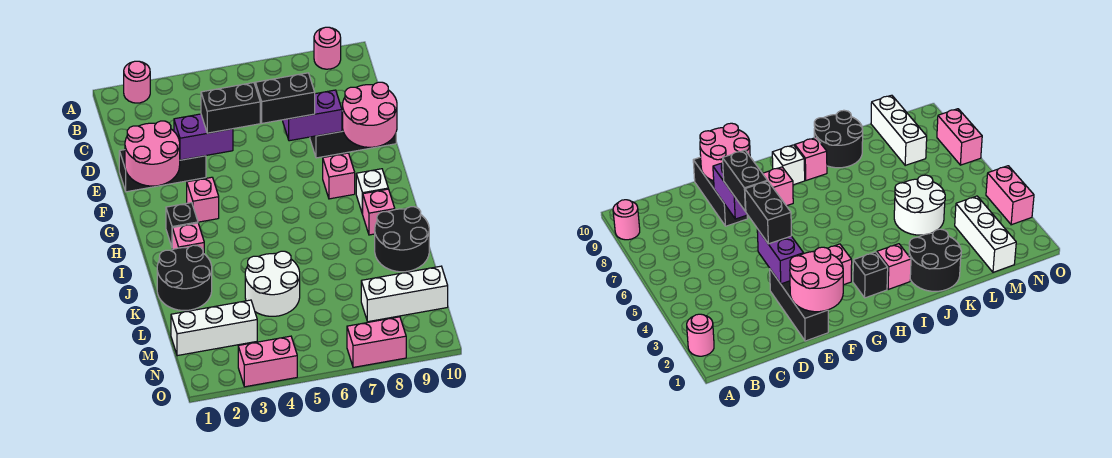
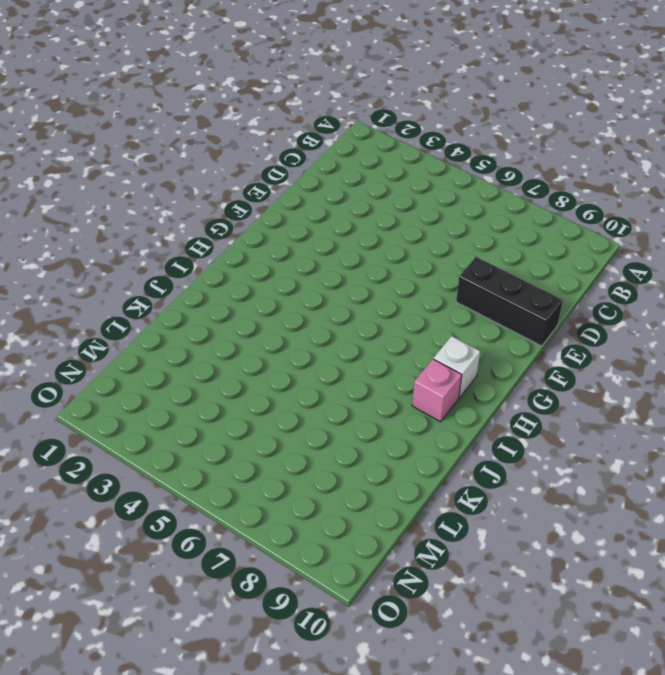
none -> pink 1x1 round brick [124,61,150,103]
none -> pink 1x1 round brick [314,27,341,69]
none -> black 1x3 brick [119,150,206,192]

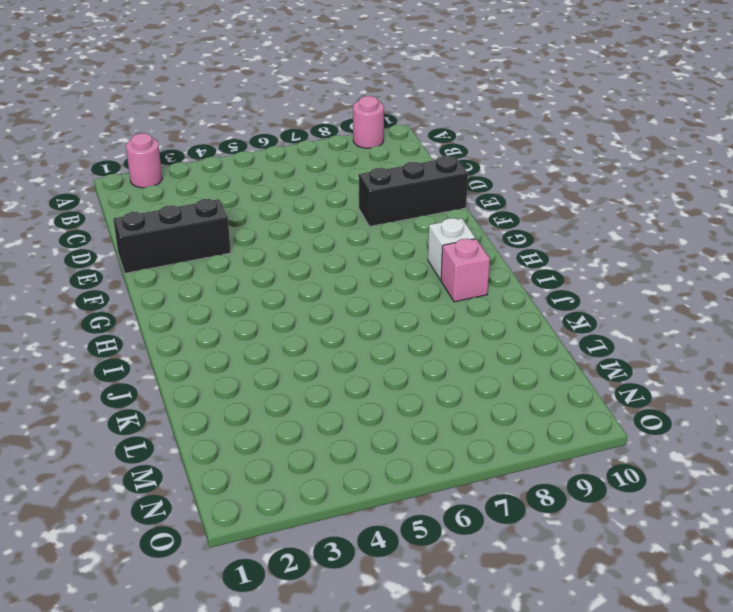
none -> pink 1x1 brick [187,177,219,222]
none -> pink 1x1 brick [323,153,355,199]
none -> black 1x1 brick [166,203,198,247]

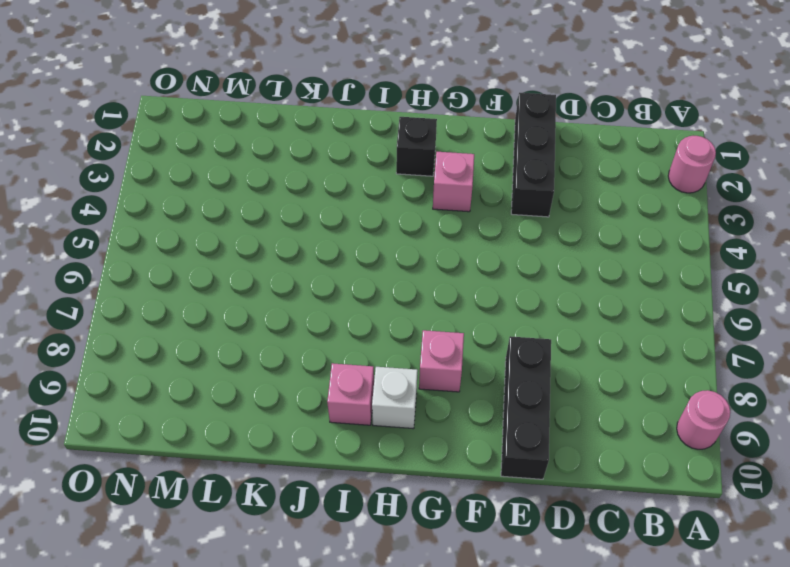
none -> pink 1x1 brick [172,223,204,254]
none -> black 2x2 round brick [157,245,212,310]
none -> black 2x2 round brick [375,207,429,272]

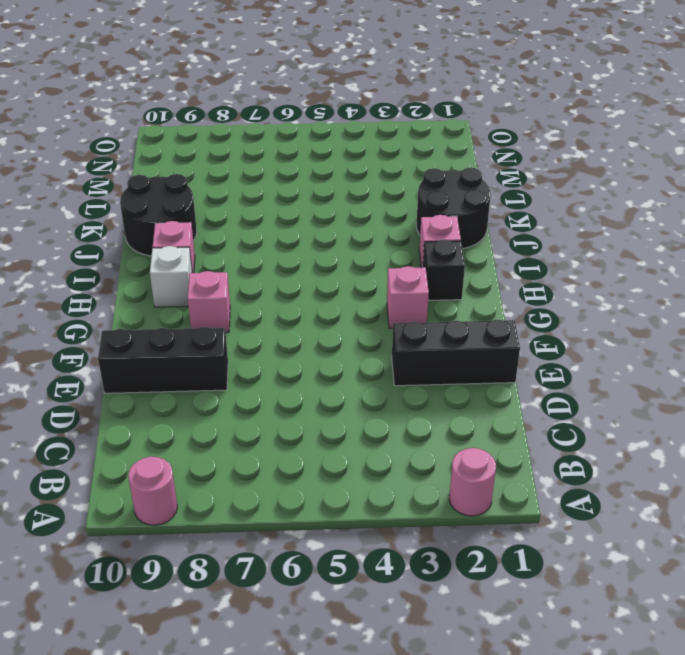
none -> white 2x2 round brick [245,251,300,316]
none -> white 1x3 brick [171,300,257,356]
none -> white 1x3 brick [361,266,448,322]

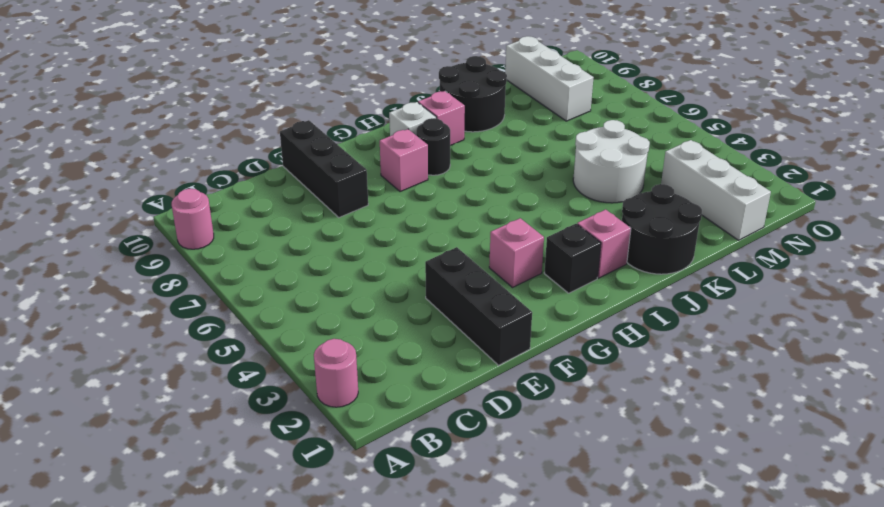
black 1x1 round brick [416,118,450,175] -> none
none -> pink 1x2 brick [238,336,297,387]
none -> pink 1x2 brick [347,317,406,367]
none -> pink 2x2 round brick [125,121,180,186]

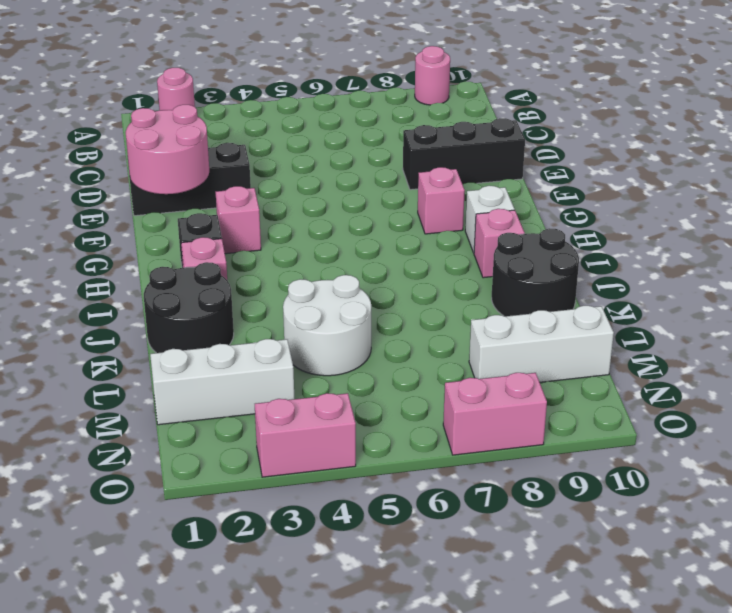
none -> purple 1x2 brick [174,114,233,160]
none -> purple 1x2 brick [283,90,342,141]
none -> pink 2x2 round brick [343,82,397,147]

